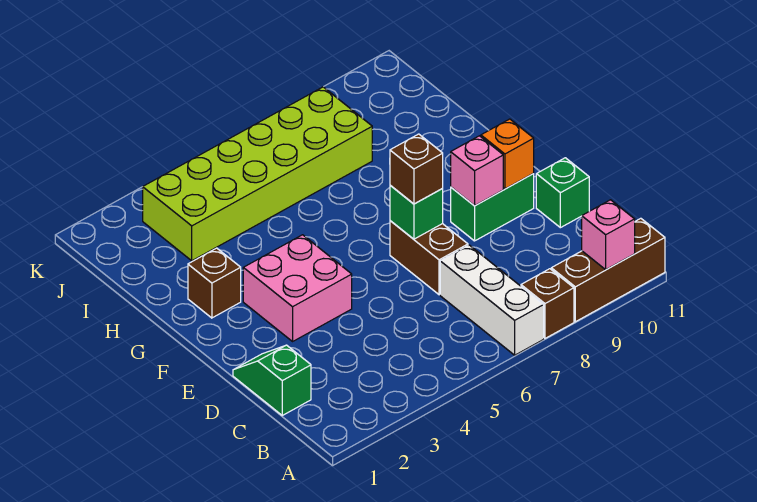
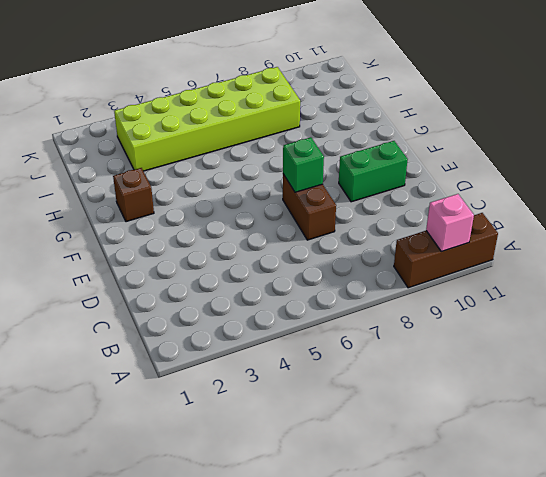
none -> white 1x3 brick [440,245,544,355]
none -> brown 1x1 brick [521,269,574,338]
none -> green 1x2 slope [233,345,311,415]

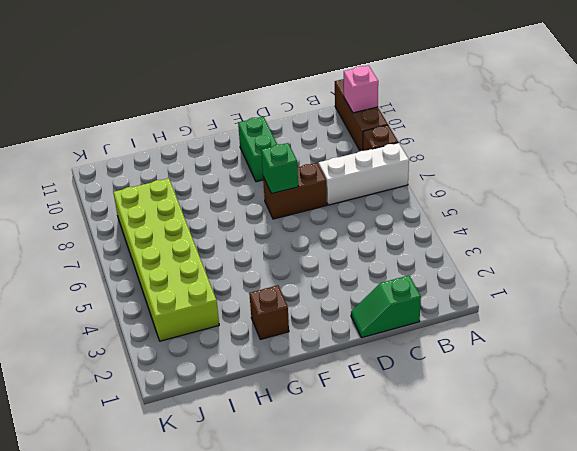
none -> green 1x1 brick [536,158,589,228]
none -> pink 2x2 brick [243,235,352,341]
none -> pink 1x1 brick [451,136,503,206]

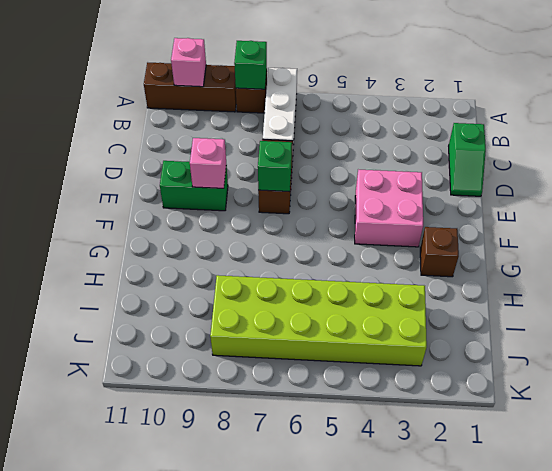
green 1x1 brick [234,41,267,89] -> green 1x1 brick moved to [536,158,589,228]
none -> orange 1x1 brick [481,119,534,189]
none -> brown 1x1 brick [390,134,443,204]

